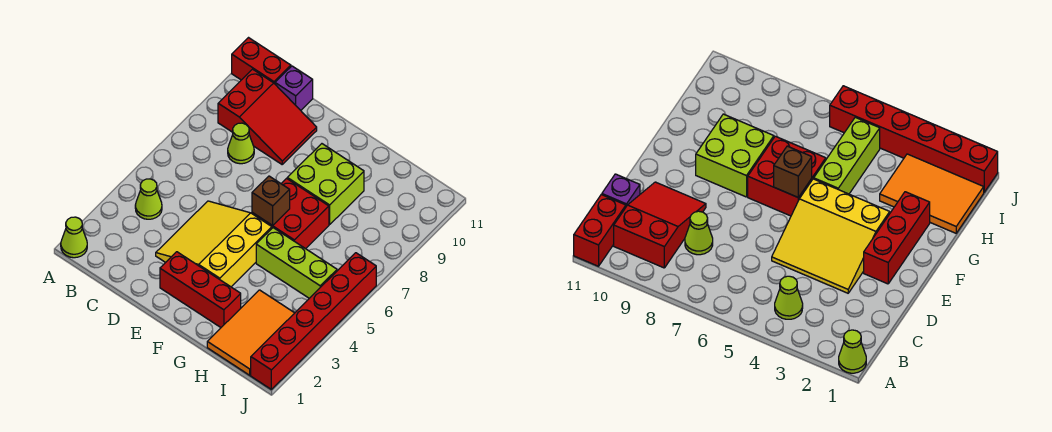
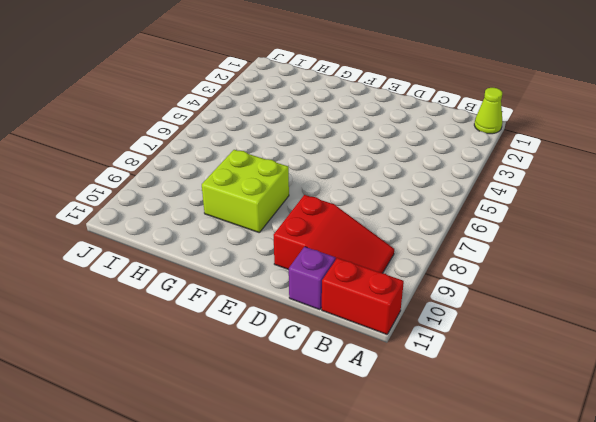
red 2x3 slope [274,195,394,273] -> red 2x3 slope turned to [218,69,317,164]
none -> lime 1x1 cone [135,179,162,219]
none -> lime 1x1 cone [228,123,254,164]
none -> yellow 3x3 slope [156,201,272,287]

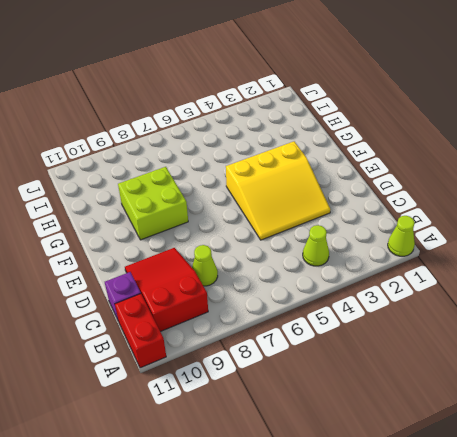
none -> red 1x3 brick [160,252,241,327]
none -> red 2x2 brick [252,178,329,249]
none -> lime 1x3 brick [256,228,337,298]

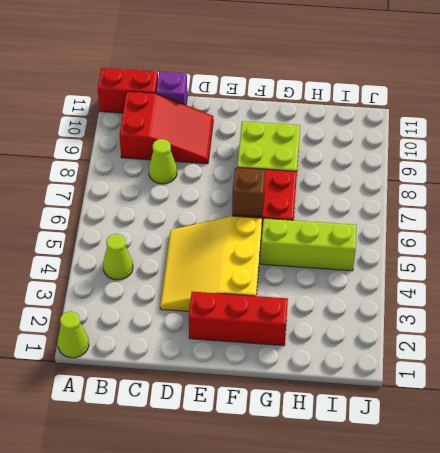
none -> orange 2x3 tile [207,290,294,375]
none -> red 1x6 brick [251,253,376,389]

